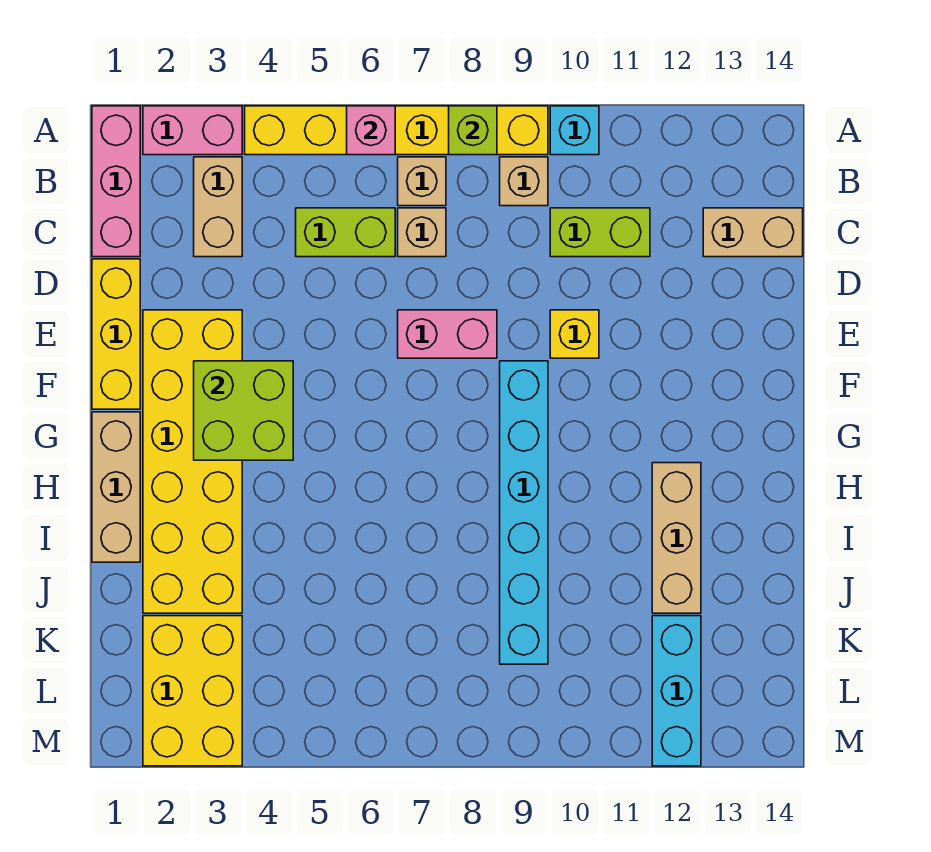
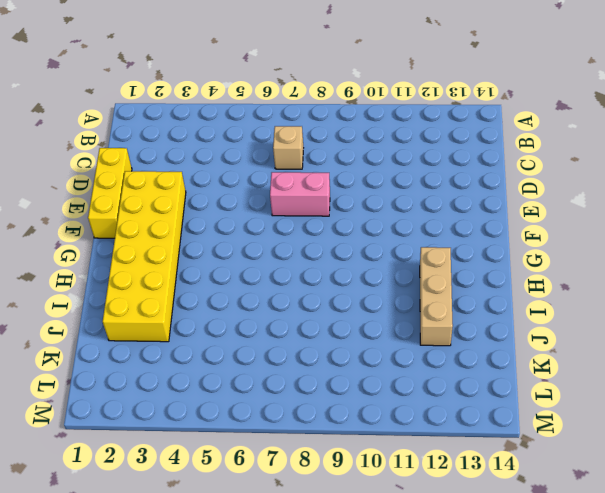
none -> pink 1x3 brick [92,106,140,257]
none -> pink 1x2 brick [143,106,242,155]
none -> yellow 1x6 brick [245,106,548,155]

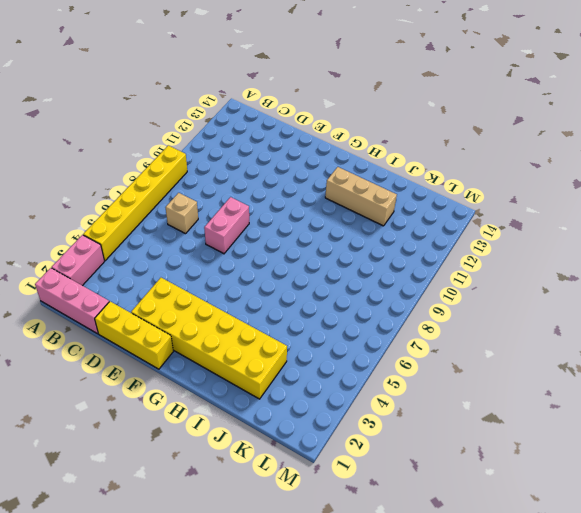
none -> cyan 1x1 brick [550,106,599,155]
none -> tan 1x2 brick [194,157,242,257]
none -> tan 1x1 brick [398,157,446,206]

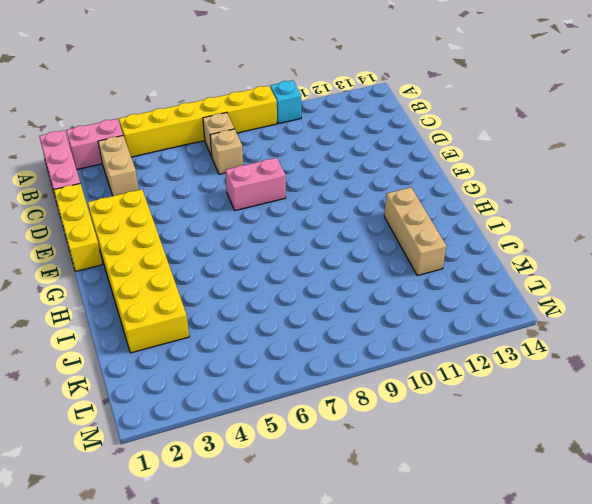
none -> tan 1x1 brick [500,157,548,206]
none -> lime 1x2 brick [296,208,395,257]
none -> lime 1x2 brick [550,208,650,257]

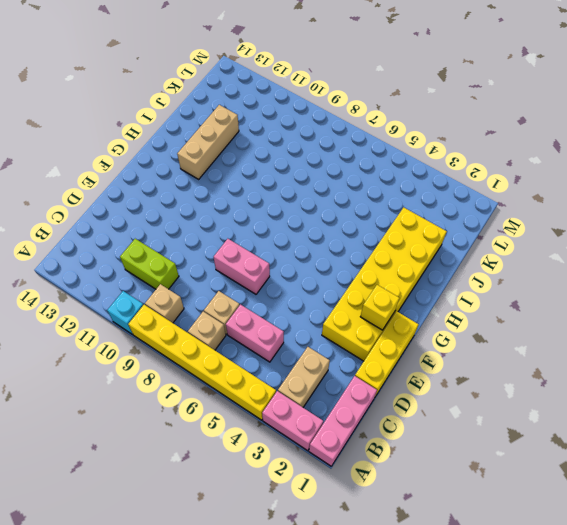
pink 1x2 brick [226,305,284,362] -> lime 1x2 brick [296,208,395,257]
yellow 1x1 brick [360,285,399,330] -> yellow 1x1 brick moved to [550,310,599,358]
none -> tan 1x2 brick [703,208,803,257]
none -> cyan 1x6 brick [500,361,548,664]
none -> tan 1x3 brick [92,412,140,562]

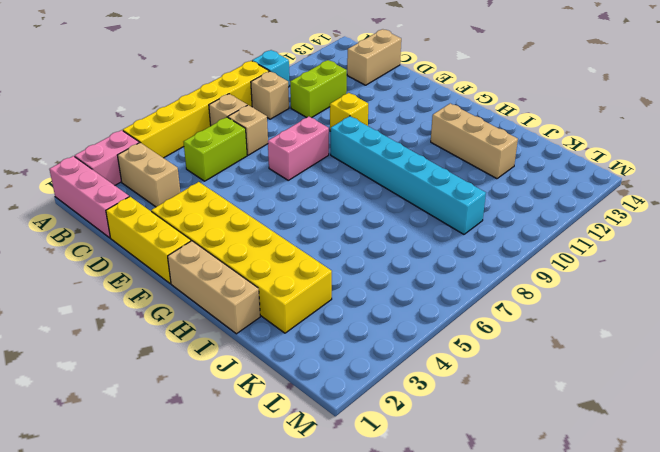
none -> yellow 2x3 brick [143,616,242,766]
none -> cyan 1x3 brick [652,616,701,766]
none -> pink 1x1 brick [347,106,395,155]

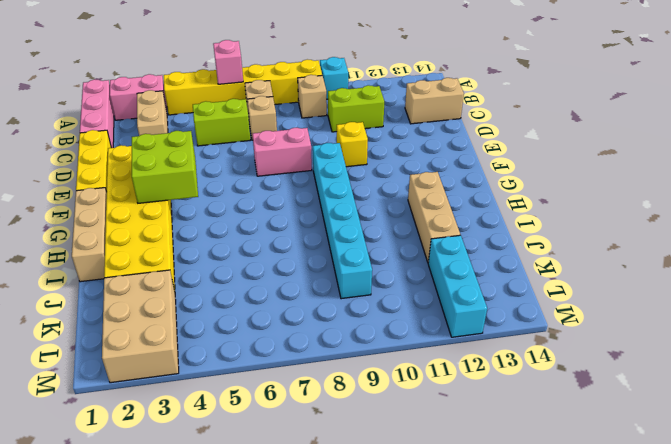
tan 2x3 brick [102,270,179,383] -> yellow 2x3 brick [143,616,242,766]
none -> lime 1x1 brick [449,106,497,155]

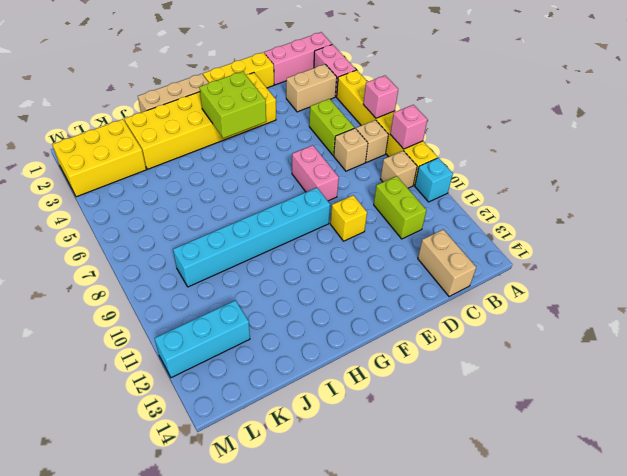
pink 1x1 brick [390,105,427,149] -> lime 1x1 brick [449,106,497,155]
none -> tan 1x3 brick [652,463,701,613]

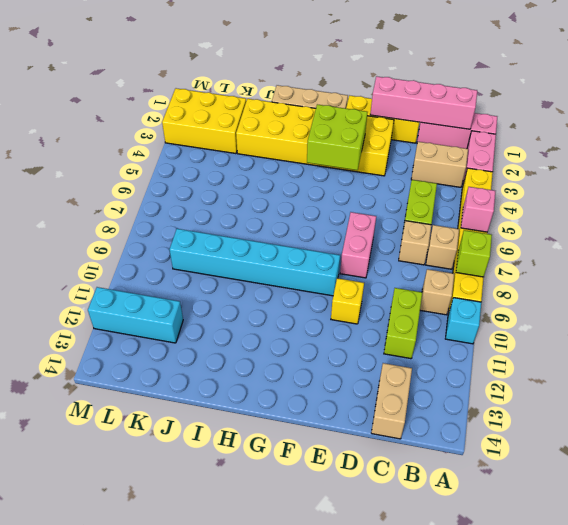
pink 1x4 brick [370,76,477,129] -> none
none -> tan 1x3 brick [652,463,701,613]

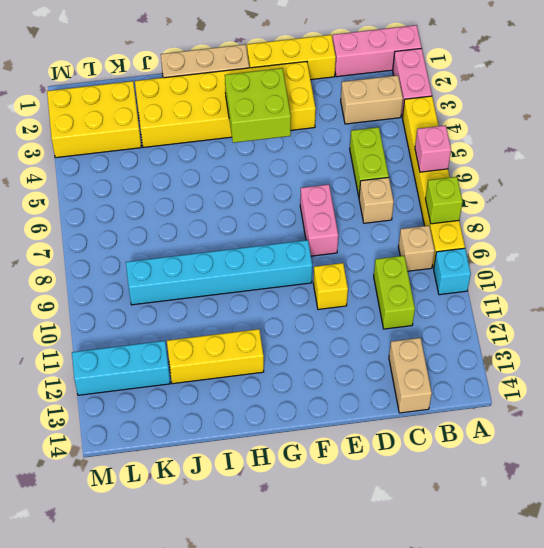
yellow 1x3 brick [167,329,264,384] -> tan 1x3 brick [652,463,701,613]
none -> tan 1x1 brick [398,157,446,206]

